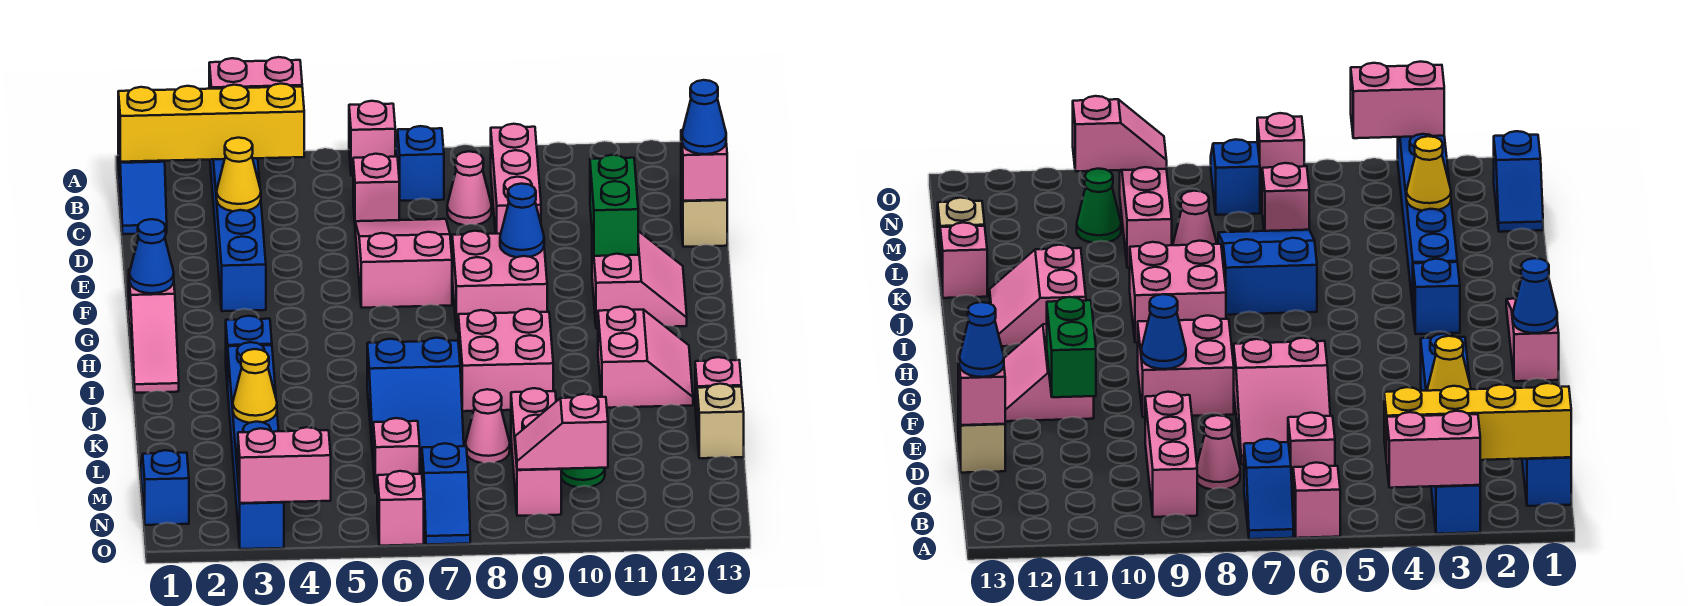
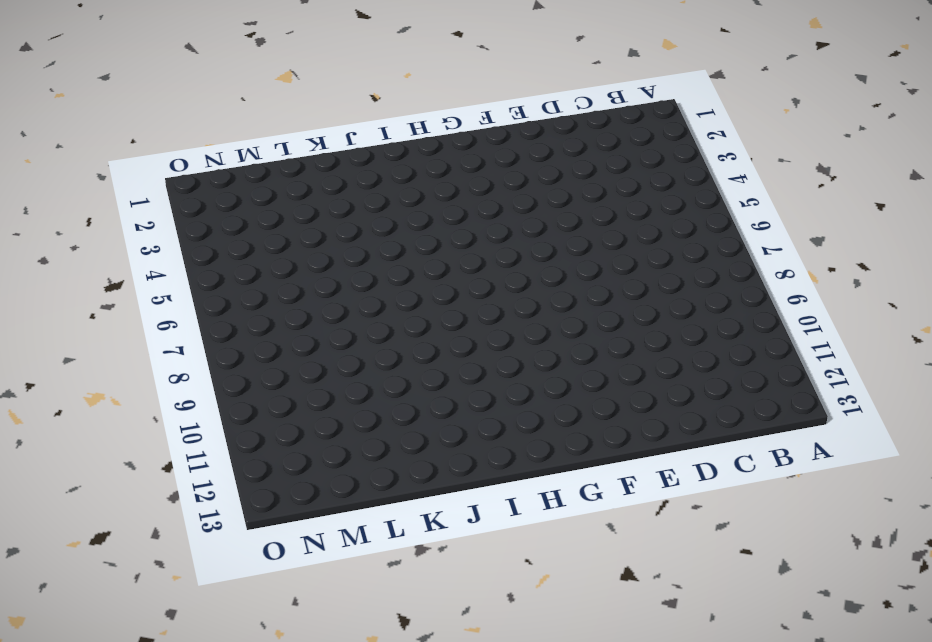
none -> blue 1x6 brick [210,158,266,311]
none -> pink 1x1 brick [349,101,395,176]
none -> blue 1x2 slope [395,126,444,201]
none -> blue 1x2 slope [118,138,167,234]

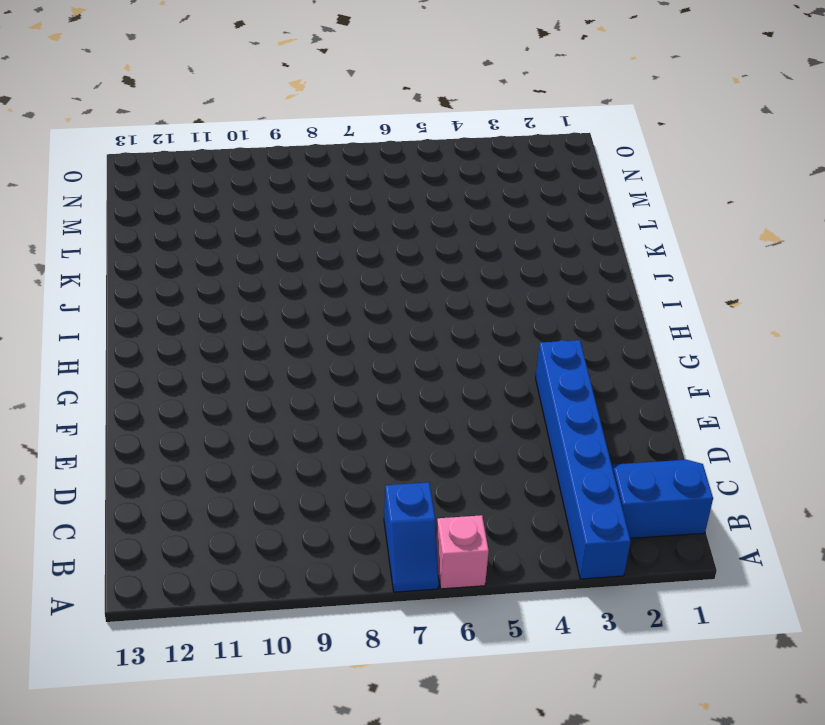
blue 2x2 slope [612,460,713,538] -> blue 1x2 slope [118,138,167,234]
none -> pink 1x3 brick [491,124,541,234]
none -> pink 1x1 brick [353,154,399,222]
none -> pink 1x1 cone [447,151,492,225]
none -> pink 2x3 slope [355,219,452,308]

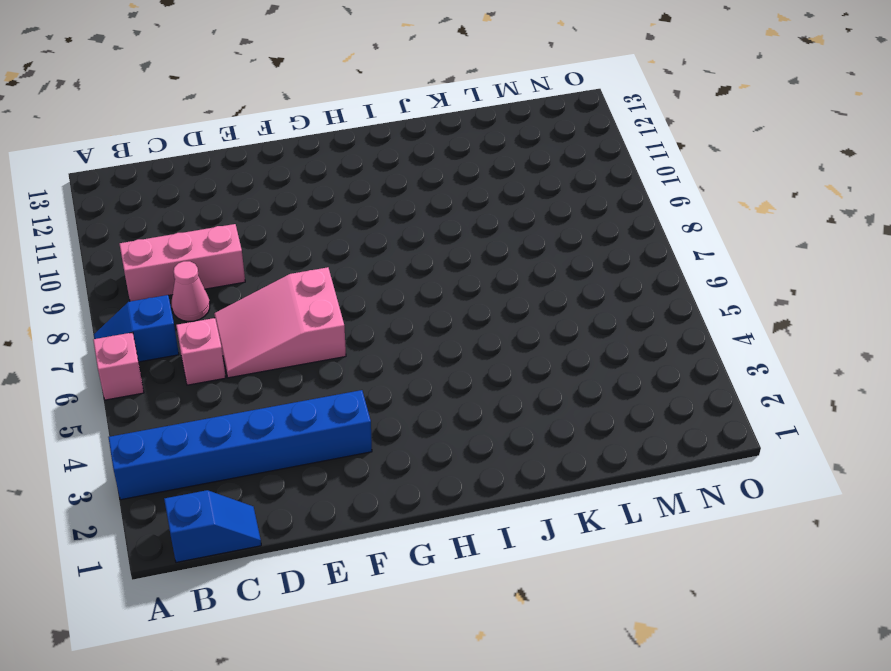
none -> tan 1x1 brick [681,182,727,247]
none -> pink 2x2 brick [452,231,547,332]
none -> pink 2x2 slope [592,231,687,328]
none -> pink 1x3 slope [129,269,179,393]

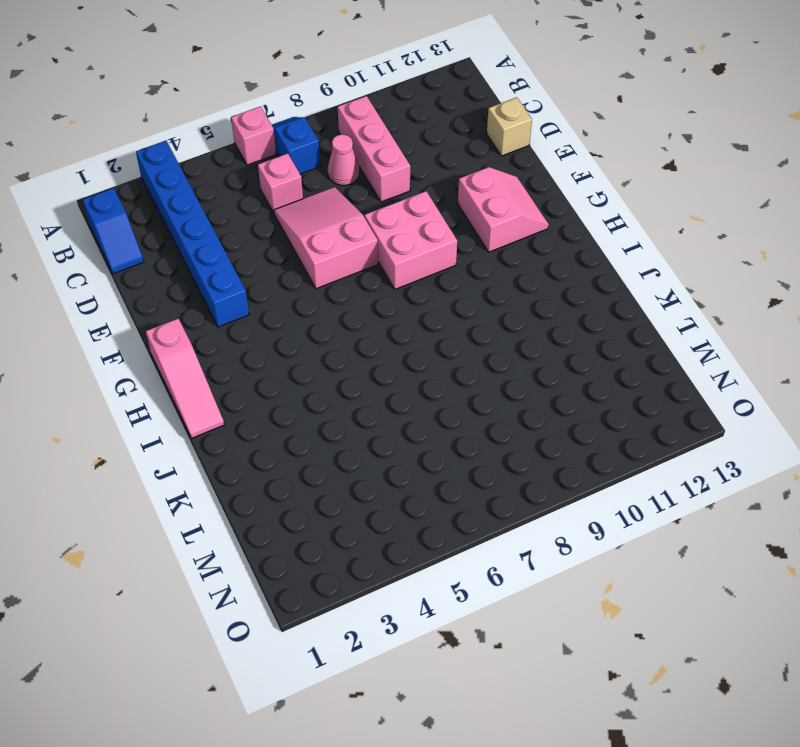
none -> blue 1x1 brick [226,316,272,389]
none -> pink 2x2 brick [458,309,553,411]
none -> pink 2x2 slope [598,307,693,408]
none -> blue 1x6 brick [228,342,284,549]

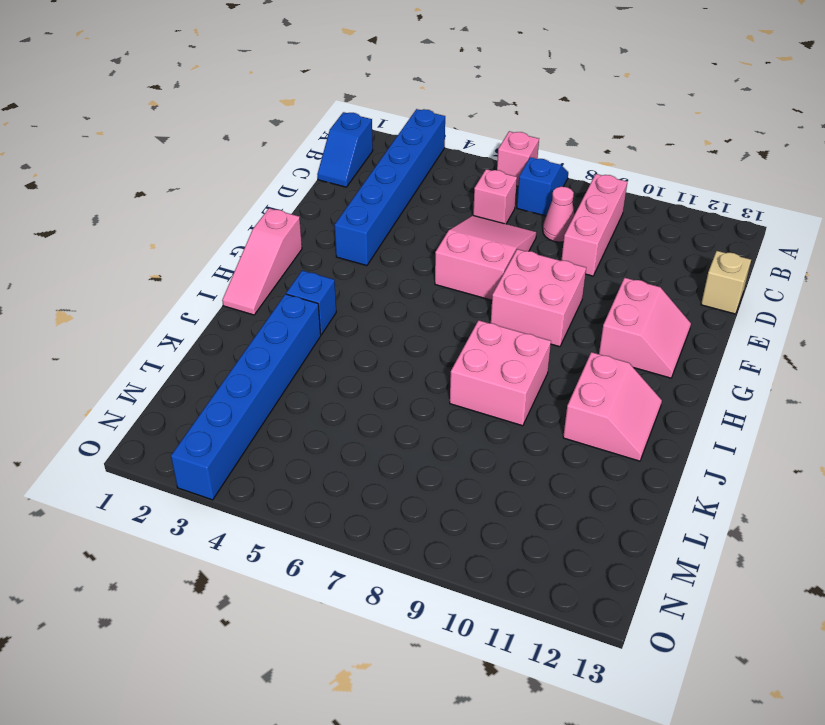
none -> blue 2x3 slope [367,338,464,465]
none -> pink 1x1 brick [695,357,741,423]
none -> pink 1x1 cone [465,389,510,463]
none -> pink 1x3 brick [511,388,561,516]

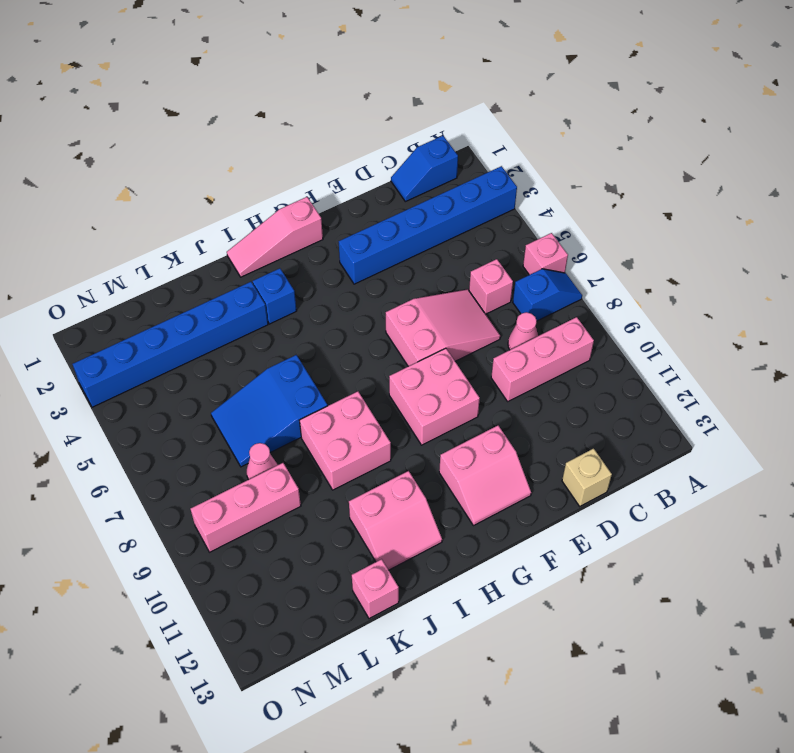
none -> tan 1x1 brick [697,384,744,458]
none -> blue 1x2 slope [141,450,189,525]
none -> pink 1x1 brick [373,418,420,493]
none -> green 1x1 cone [561,468,605,487]

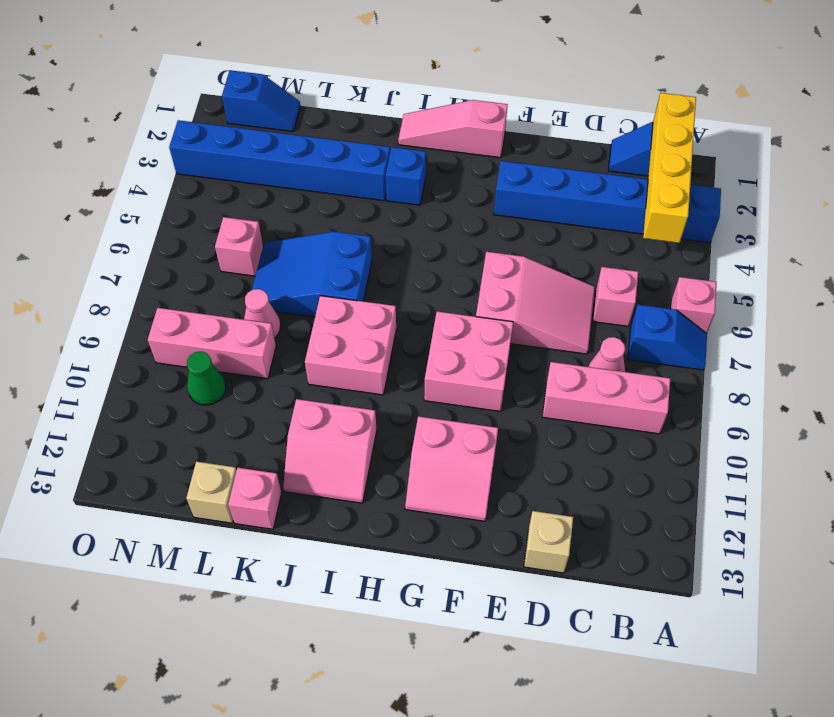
none -> blue 1x2 slope [422,443,470,545]
none -> pink 1x1 brick [377,471,424,546]
none -> pink 1x2 brick [209,57,302,89]
none -> yellow 1x1 cone [217,138,261,211]

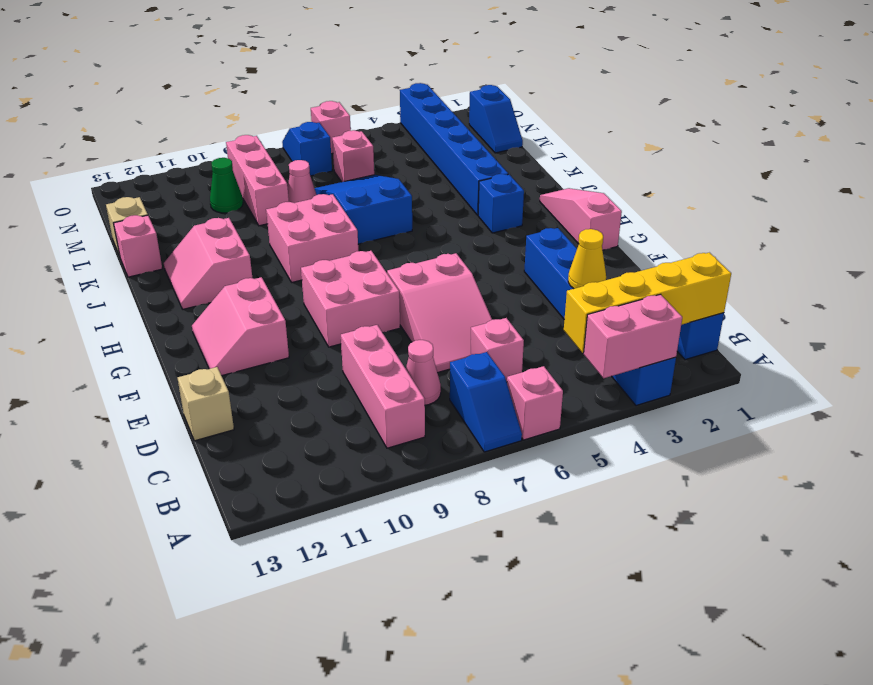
none -> pink 1x1 brick [681,130,727,201]
none -> green 1x2 brick [590,155,638,256]
none -> blue 1x1 cone [500,184,544,257]
none -> blue 1x1 cone [130,219,174,293]

